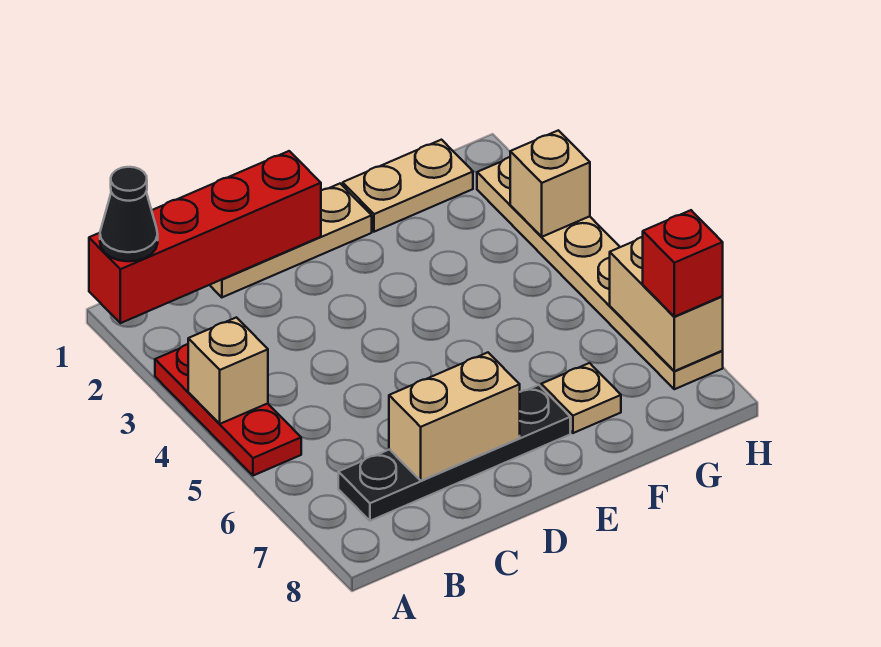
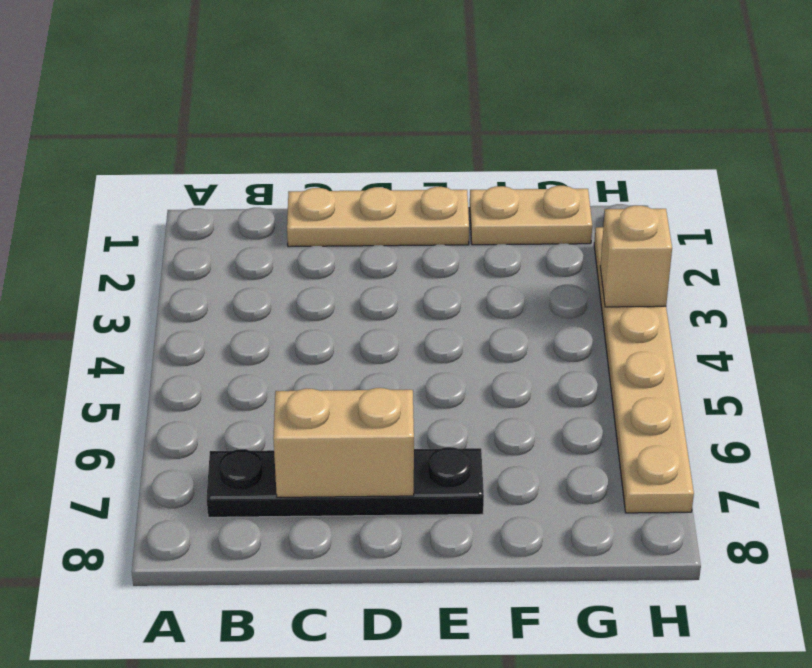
none -> red 1x3 plate [155,344,301,476]
none -> tan 1x1 plate [541,363,621,433]
none -> red 1x4 brick [89,151,321,323]

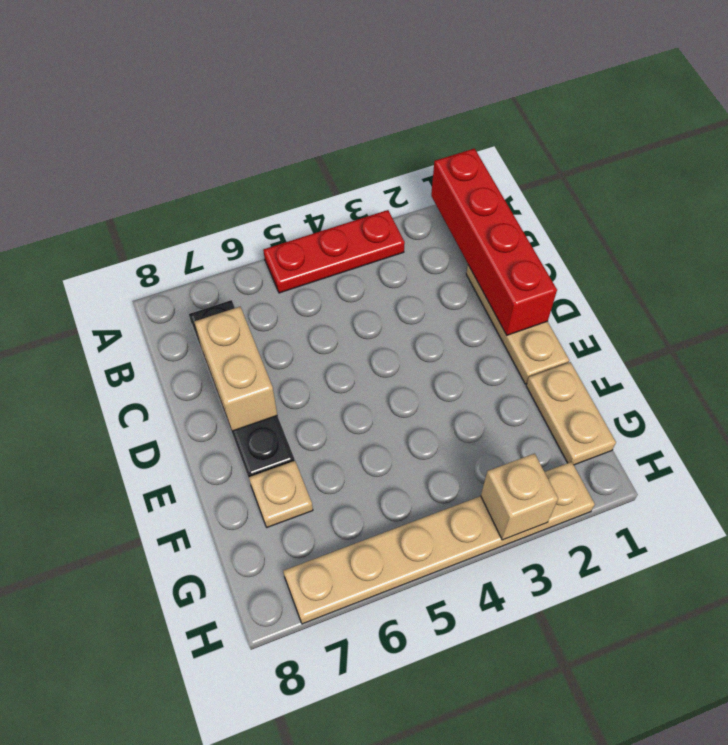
none -> tan 1x1 brick [188,317,268,424]
none -> tan 1x2 brick [610,237,723,371]
none -> black 1x1 cone [100,167,158,261]

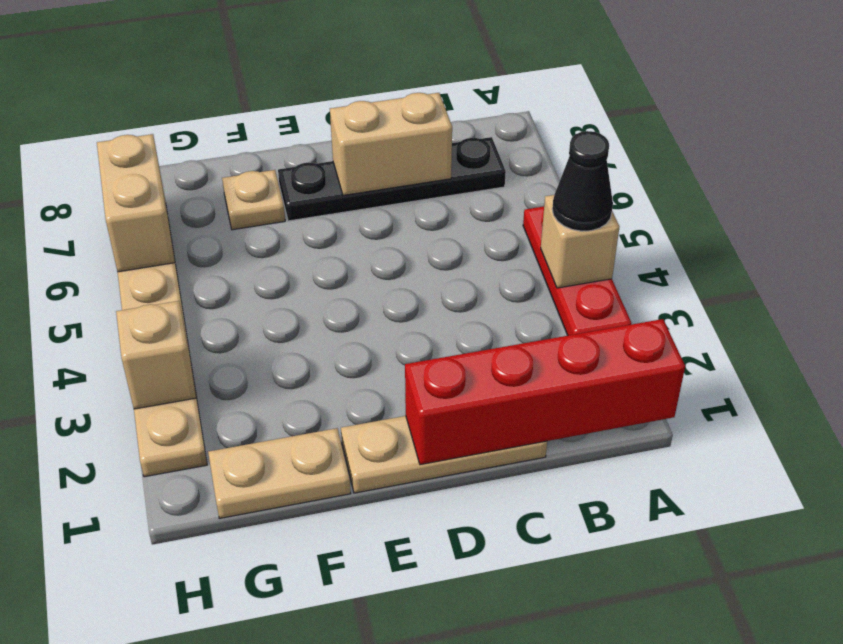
black 1x1 cone [552,131,613,231] -> black 1x1 cone moved to [100,167,158,261]
none -> red 1x1 brick [643,210,723,317]

